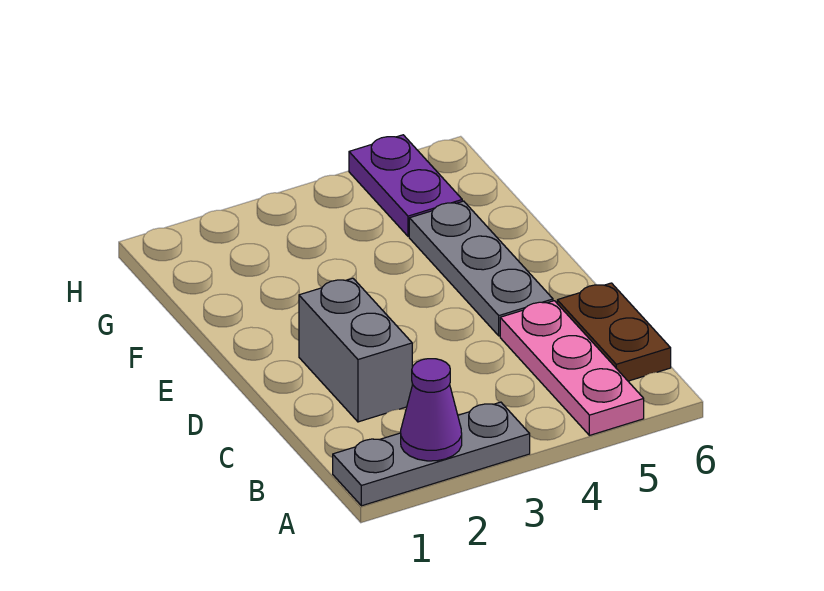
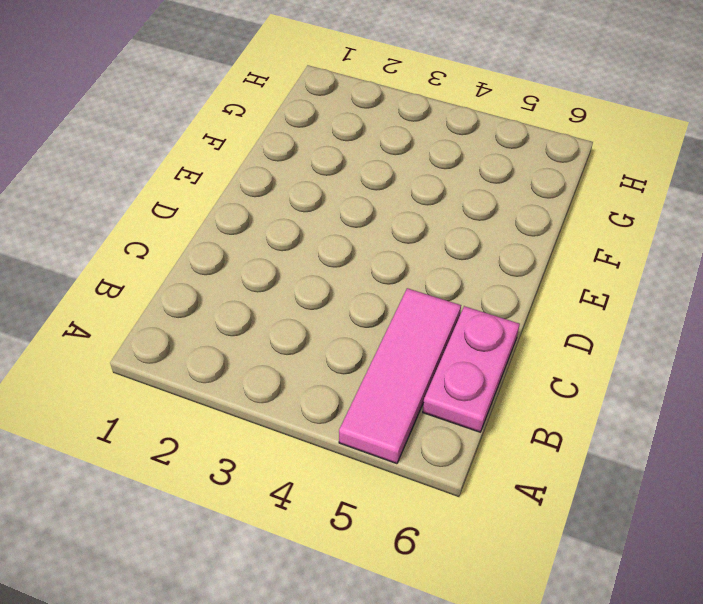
pink 1x3 tile [339,288,461,464] -> pink 1x3 plate [500,301,644,435]
pink 1x2 plate [423,306,520,432] -> brown 1x2 plate [557,283,671,381]
none -> grey 1x3 plate [333,402,530,506]
none -> grey 1x2 brick [299,278,413,422]

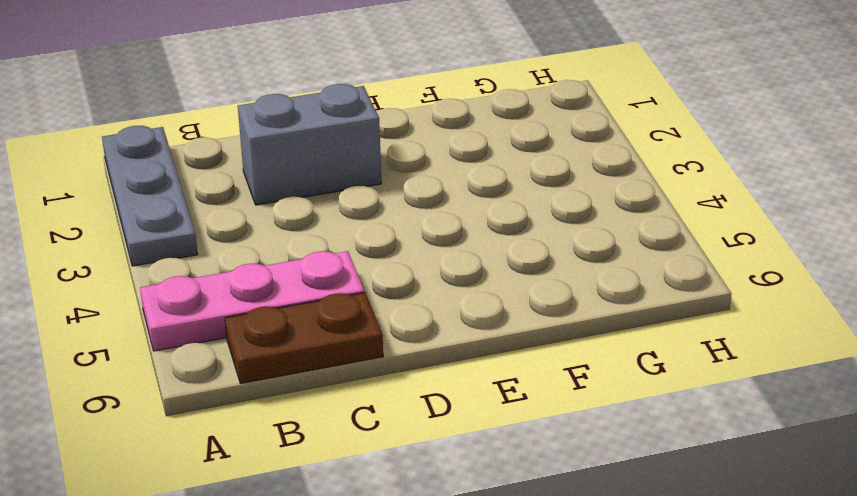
none -> grey 1x3 plate [409,201,553,336]
none -> purple 1x2 plate [349,135,462,236]

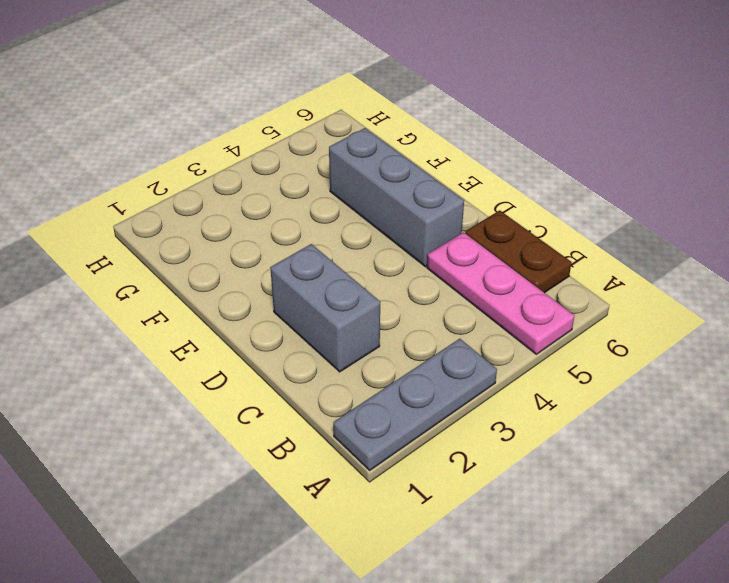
grey 1x3 brick [329,128,464,267] -> grey 1x3 plate [409,201,553,336]
none -> purple 1x2 plate [349,135,462,236]
none -> purple 1x1 cone [401,359,462,461]

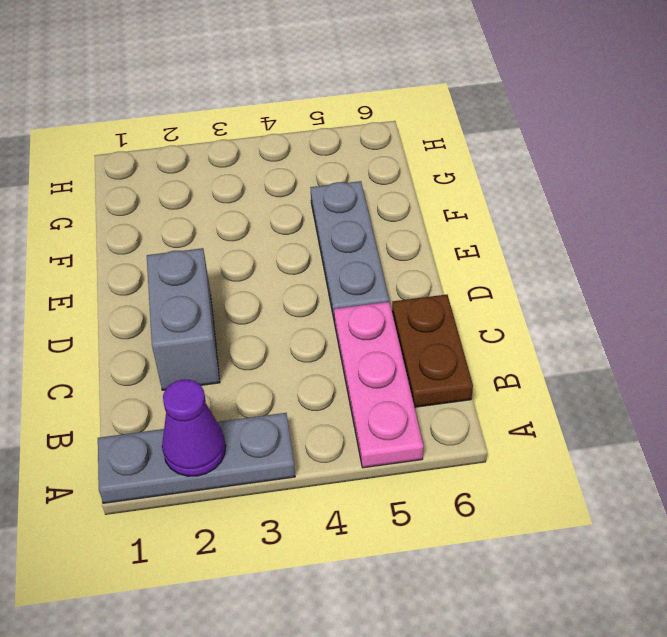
none -> purple 1x2 plate [349,135,462,236]

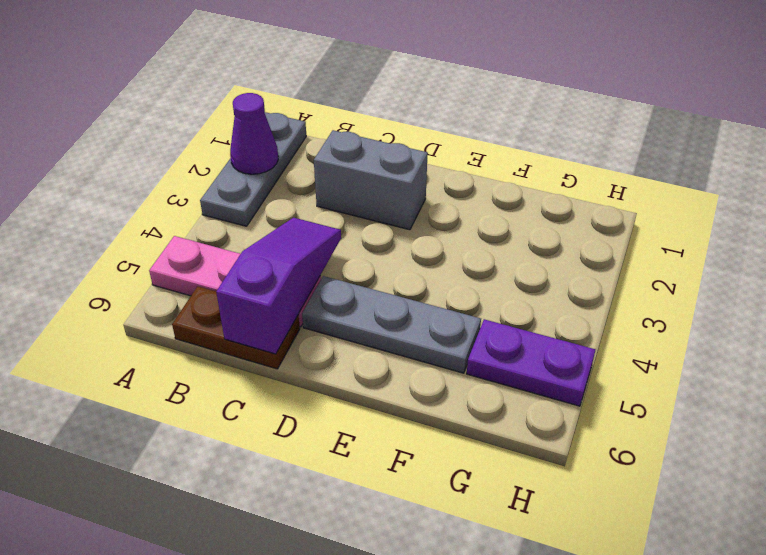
purple 1x3 slope [216,218,341,354] -> none

